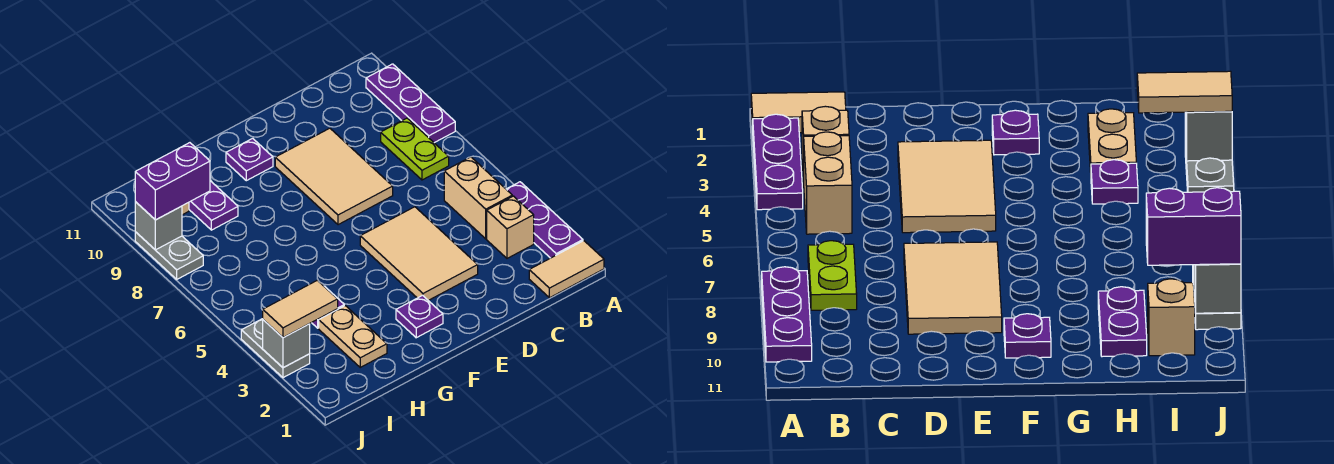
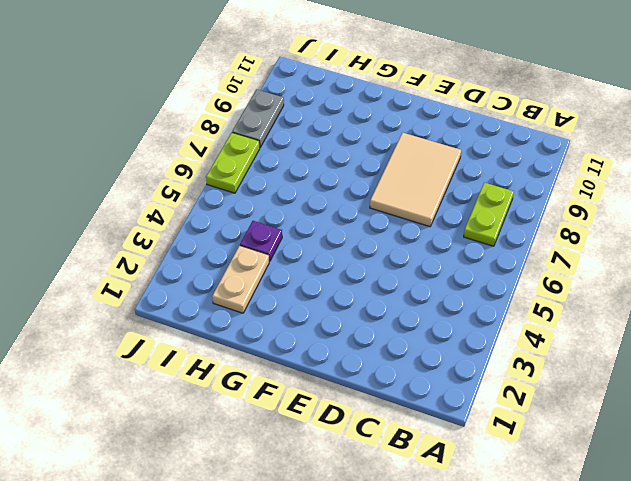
lime 1x2 plate [206,133,260,193] -> none
none -> tan 1x2 tile [529,241,604,298]
none -> purple 1x3 plate [506,182,583,258]
none -> purple 1x3 plate [366,64,455,143]

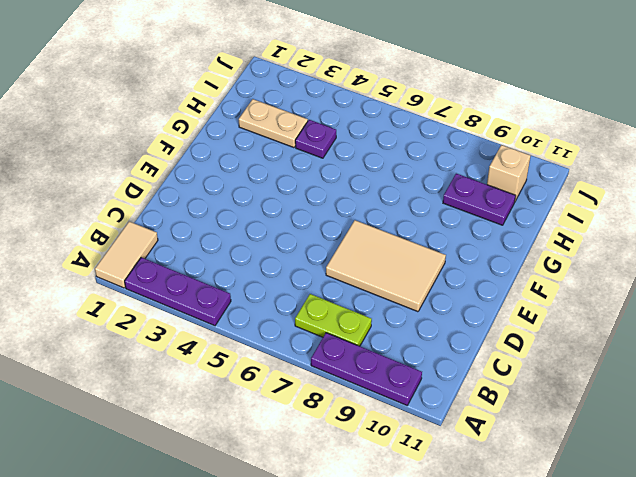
none -> tan 1x1 brick [487,196,534,258]
none -> tan 1x2 brick [444,157,512,239]
none -> tan 2x3 tile [360,207,478,300]

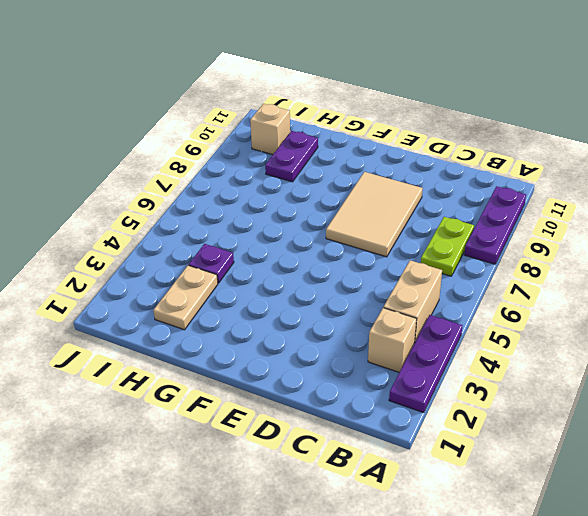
none -> tan 1x2 tile [529,241,604,298]
none -> tan 2x3 tile [360,207,478,300]
none -> purple 1x1 plate [396,295,443,338]

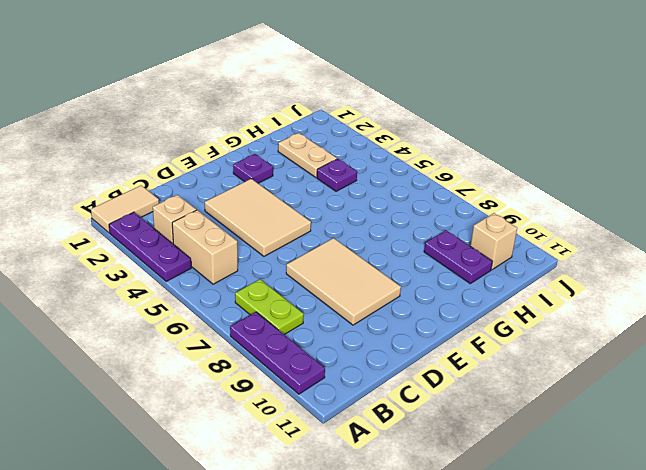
none -> purple 1x1 plate [226,138,273,181]
none -> grey 1x2 plate [241,319,310,378]
none -> grey 1x2 plate [135,232,203,279]

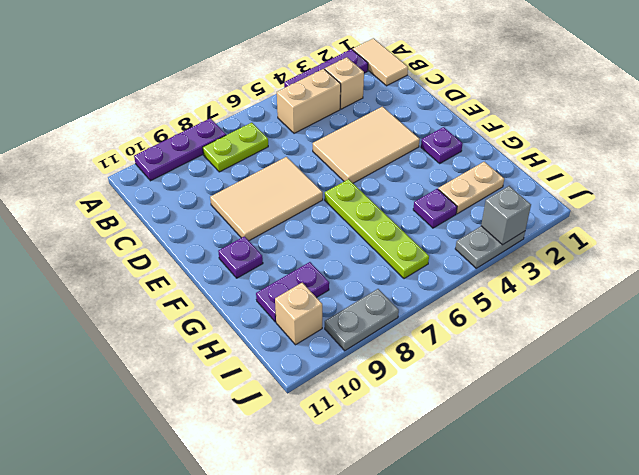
lime 1x4 plate [325,179,429,279] -> none
none -> grey 1x1 brick [135,202,182,250]
none -> tan 1x2 tile [263,280,338,338]
none -> purple 1x2 brick [135,143,210,220]

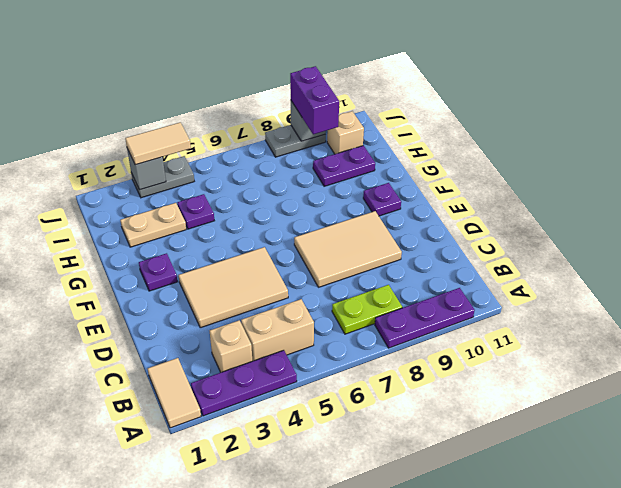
tan 1x2 tile [125,122,191,165] -> tan 1x2 tile turned to [263,280,338,338]

